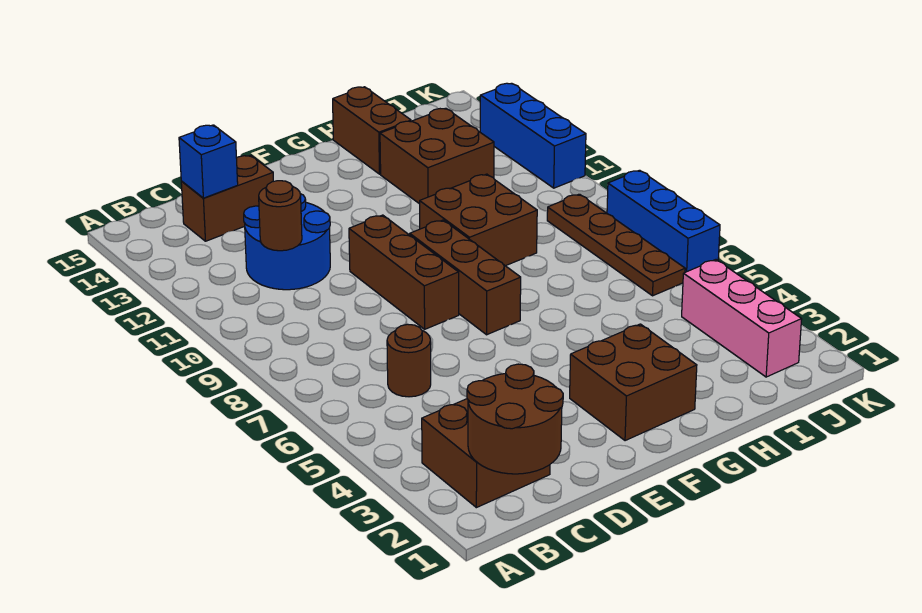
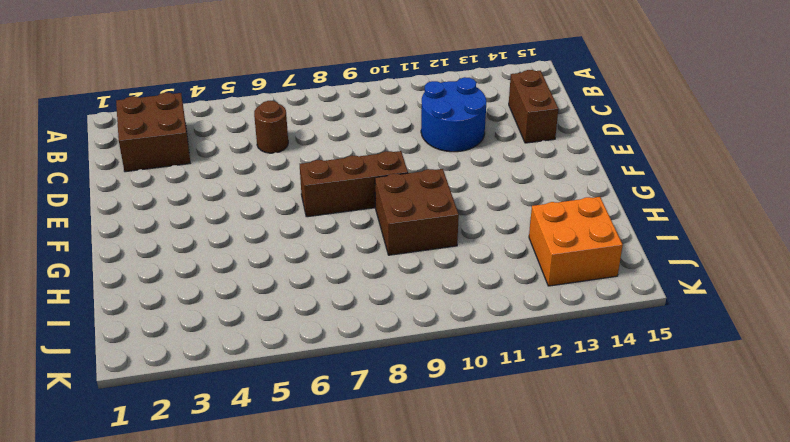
orange 2x2 brick [529,197,623,286] -> brown 2x2 brick [380,108,494,204]
none -> brown 1x3 brick [349,215,459,329]
none -> brown 2x2 brick [570,324,697,441]
none -> brown 1x2 brick [333,87,411,174]

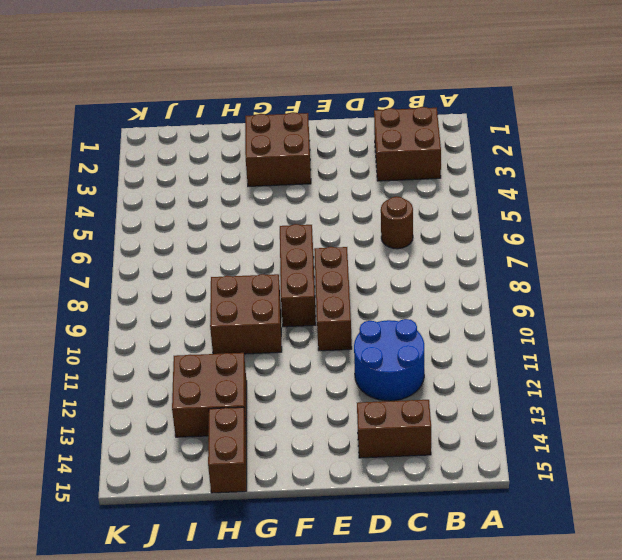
none -> pink 1x3 brick [682,260,802,377]
none -> brown 1x4 plate [547,194,685,296]
none -> blue 1x3 brick [607,170,720,272]

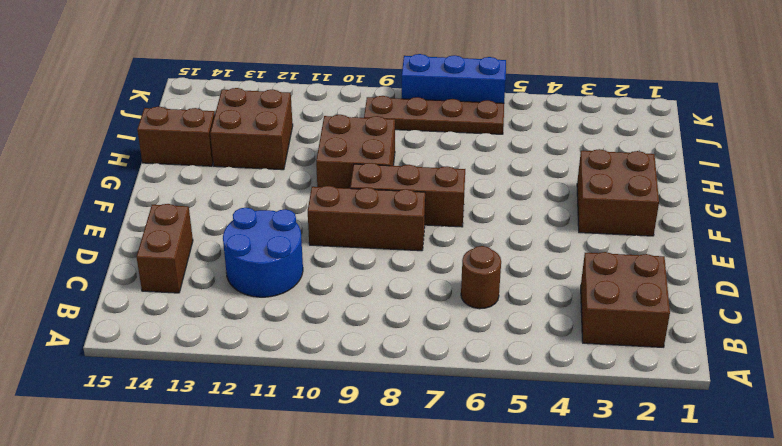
none -> pink 1x3 brick [682,260,802,377]
none -> blue 1x3 brick [480,83,586,188]
none -> brown 2x2 round brick [467,364,563,474]

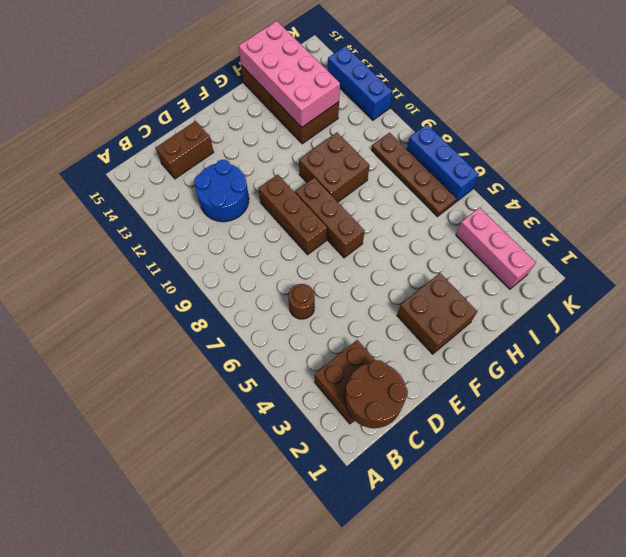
pink 2x4 brick [238,21,340,127] -> none
none -> brown 1x1 round brick [259,181,302,251]
none -> blue 1x1 brick [179,125,238,198]

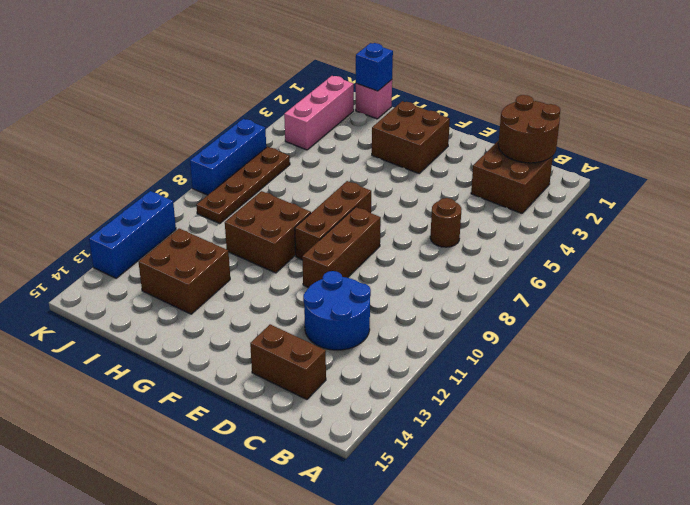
pink 1x1 brick [356,80,392,119] -> none
blue 1x1 brick [356,43,393,91] -> blue 1x1 brick moved to [179,125,238,198]
none -> brown 1x2 brick [333,87,411,174]
none -> brown 1x1 round brick [259,181,302,251]

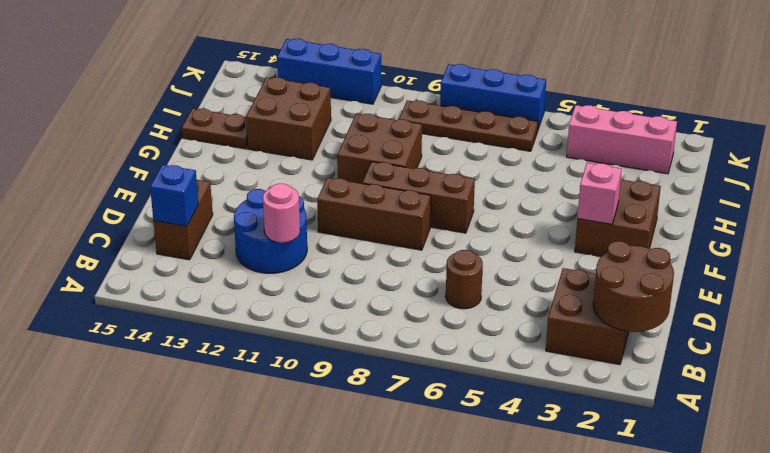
pink 1x1 round brick [263,184,300,243] -> brown 1x1 round brick [259,181,302,251]
pink 1x1 brick [577,163,622,224] -> none
brown 1x2 plate [182,109,248,149] -> brown 1x2 brick [333,87,411,174]

